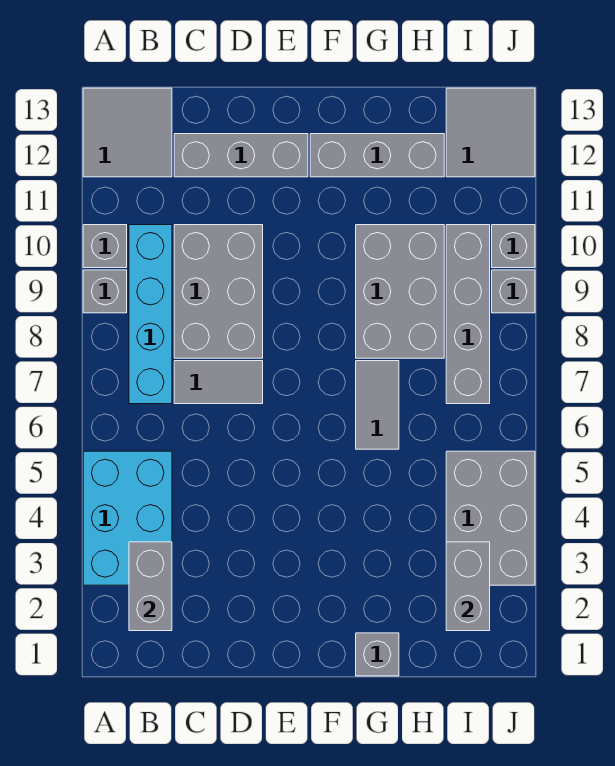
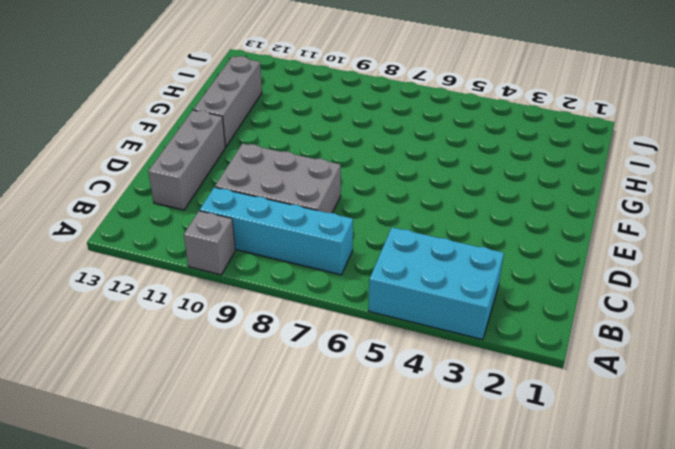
none -> grey 1x1 brick [83,270,127,313]
none -> grey 2x2 tile [83,88,172,177]
none -> grey 1x2 tile [174,361,263,404]

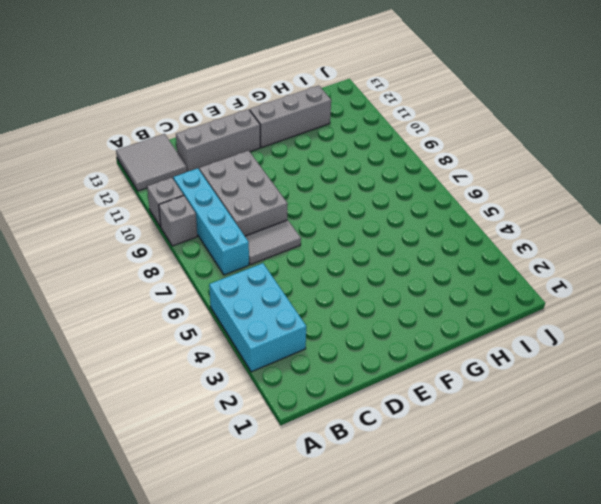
none -> grey 1x1 brick [356,633,399,676]
none -> grey 1x2 tile [356,361,399,449]
none -> grey 2x3 brick [356,225,444,358]

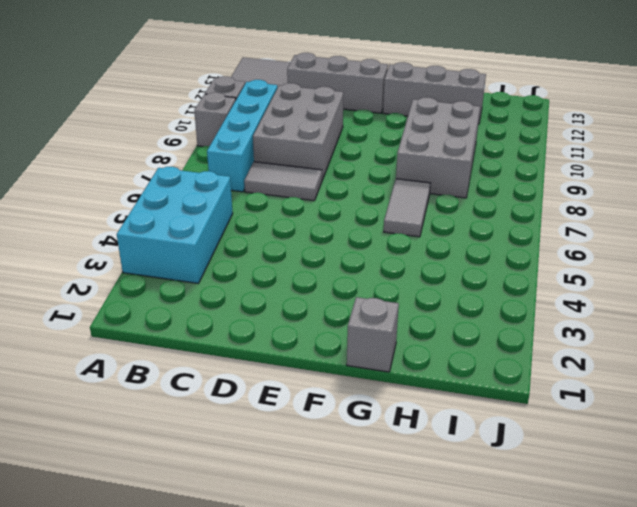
none -> grey 2x3 brick [446,451,535,585]
none -> grey 1x4 brick [446,225,490,404]
none -> grey 2x2 tile [446,88,535,177]

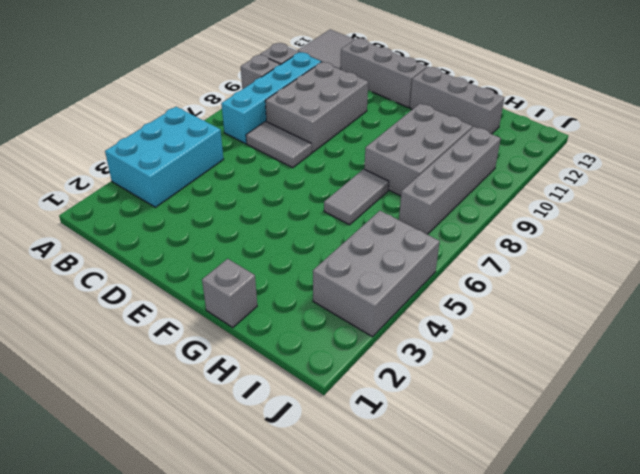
none -> grey 2x2 tile [446,88,535,177]
none -> grey 1x1 brick [492,270,535,313]
none -> grey 1x1 brick [492,225,535,268]

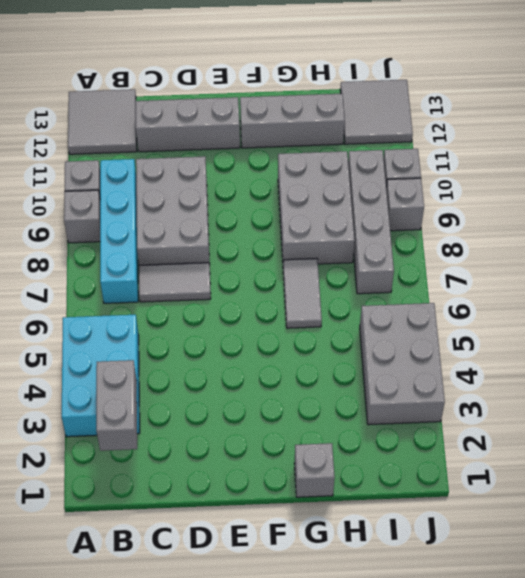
none -> grey 1x2 brick [446,542,490,631]

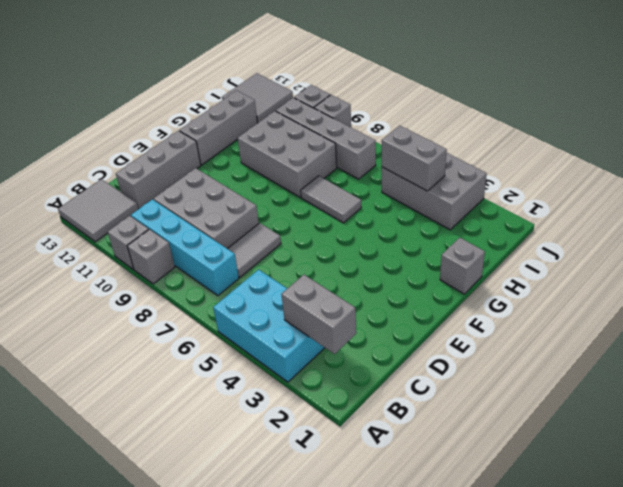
grey 1x2 brick [382,126,447,191] -> grey 1x2 brick moved to [446,542,490,631]

